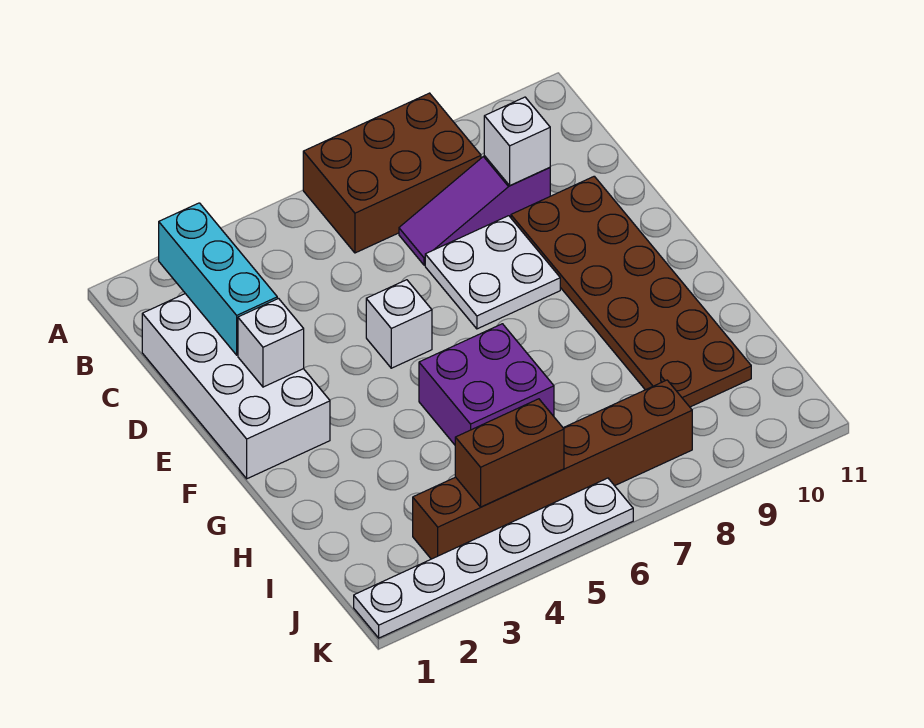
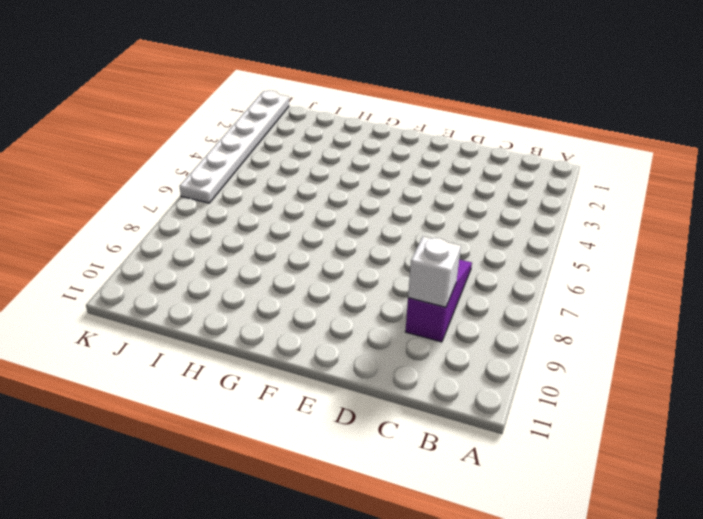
none -> brown 2x3 brick [303,93,481,253]
none -> white 2x4 brick [142,294,330,479]
none -> white 2x2 plate [425,216,560,329]

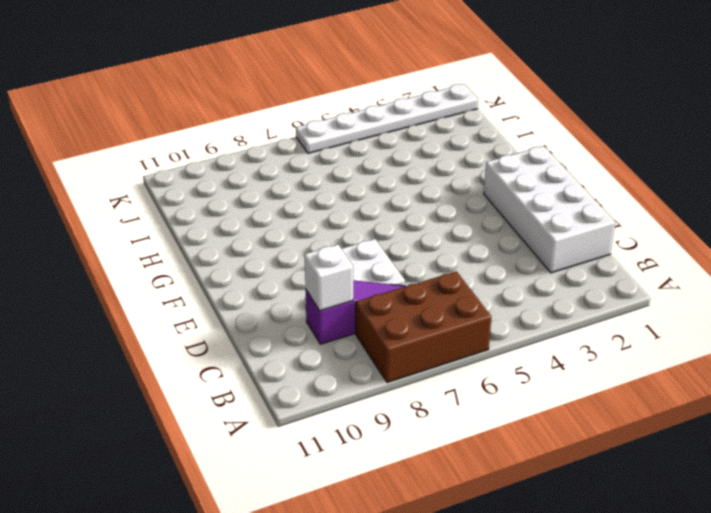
none -> brown 2x6 plate [511,176,751,407]
none -> white 1x1 brick [366,280,432,368]
none -> purple 2x2 brick [419,324,554,445]

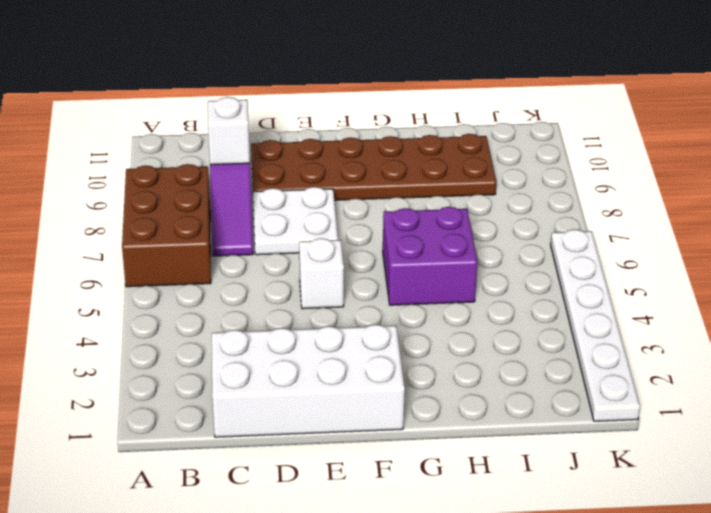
none -> brown 1x6 brick [413,380,692,559]
none -> cyan 1x3 brick [159,203,277,355]
none -> white 1x1 brick [238,299,304,387]

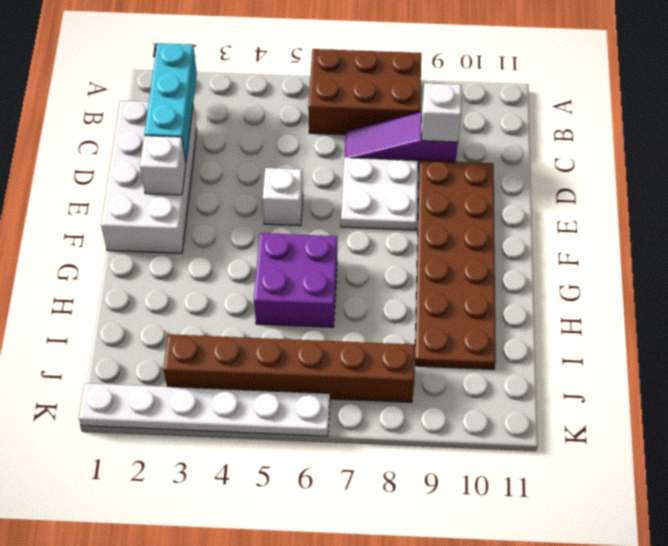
none -> brown 1x2 brick [455,399,564,507]

